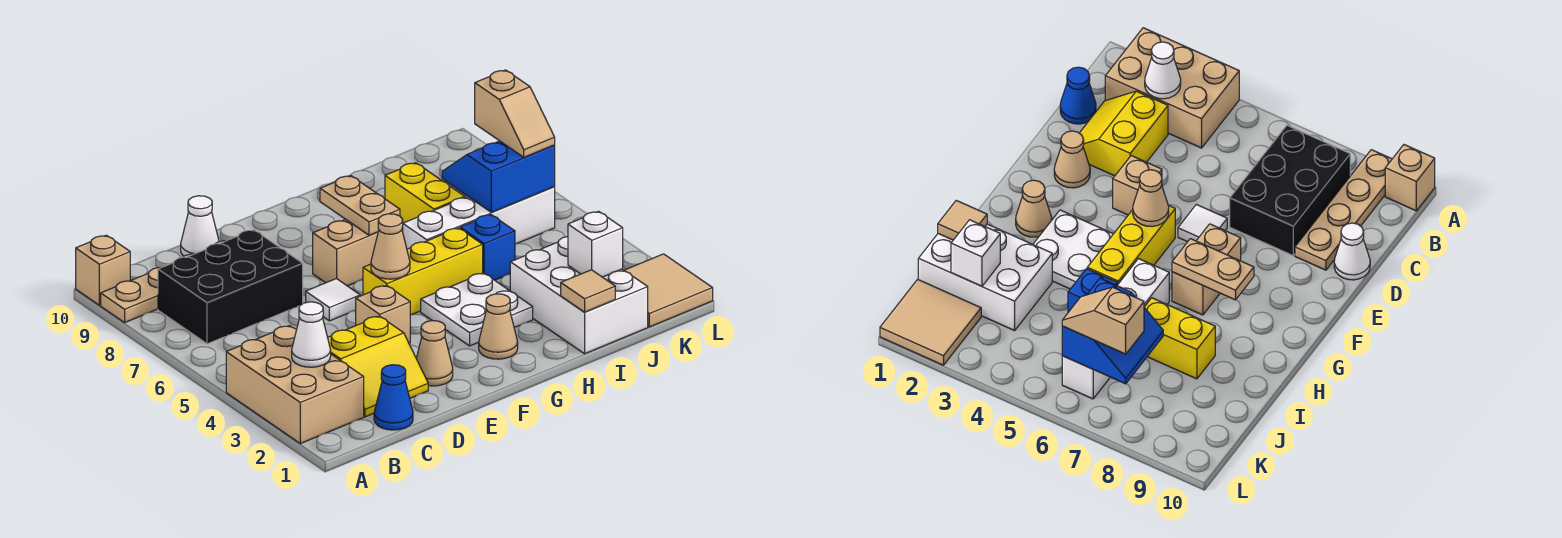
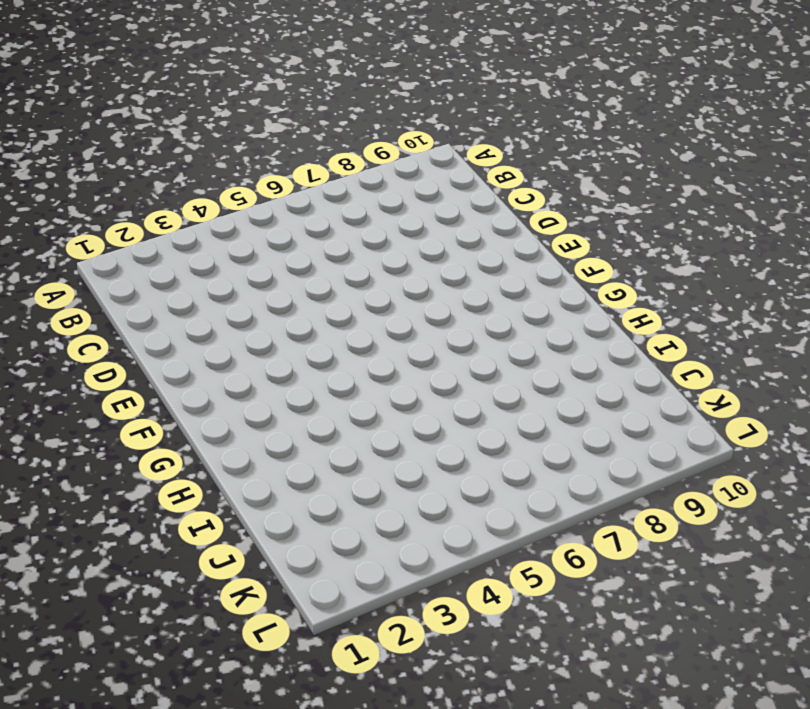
none -> tan 2x3 brick [226,326,364,444]
none -> tan 1x4 plate [101,241,225,323]
none -> tan 1x1 brick [76,235,130,305]

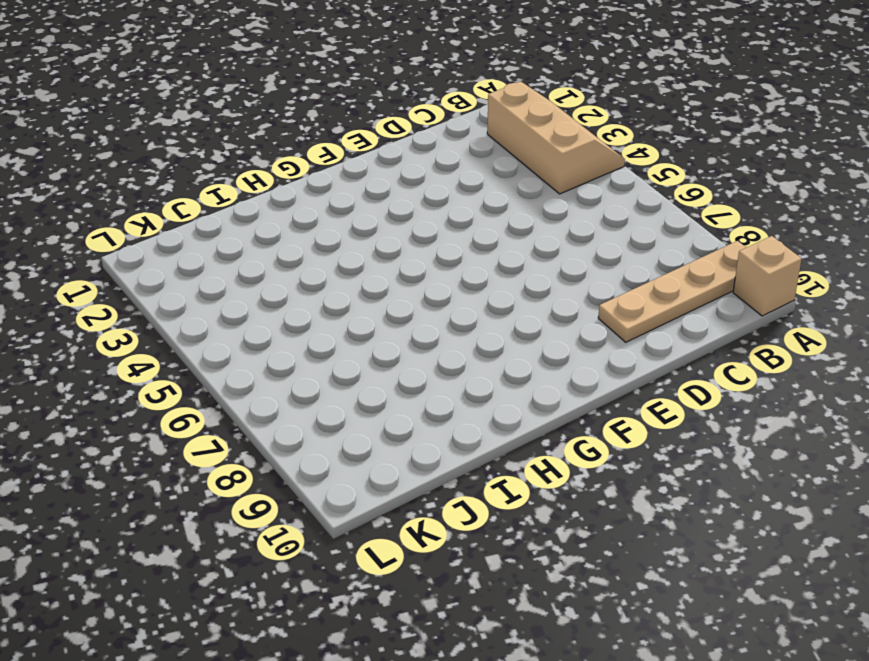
tan 2x3 slope [487,81,625,194] -> tan 2x3 brick [226,326,364,444]
none -> black 2x3 brick [158,230,303,344]
none -> blue 1x1 cone [374,365,413,430]
none -> yellow 2x2 slope [328,316,428,417]

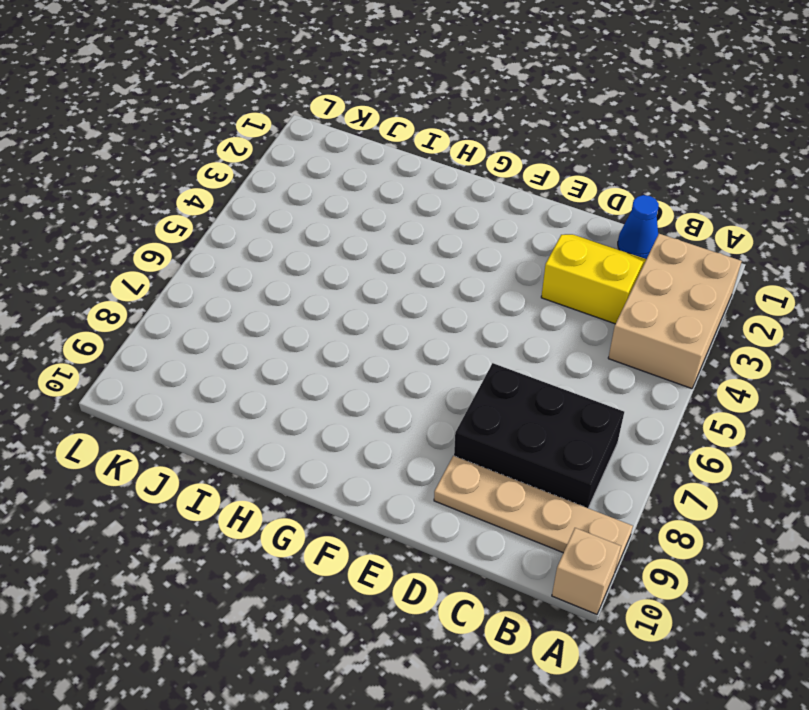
none -> white 1x1 cone [181,196,219,256]
none -> tan 1x1 cone [416,321,453,386]
none -> tan 1x1 brick [355,285,410,343]

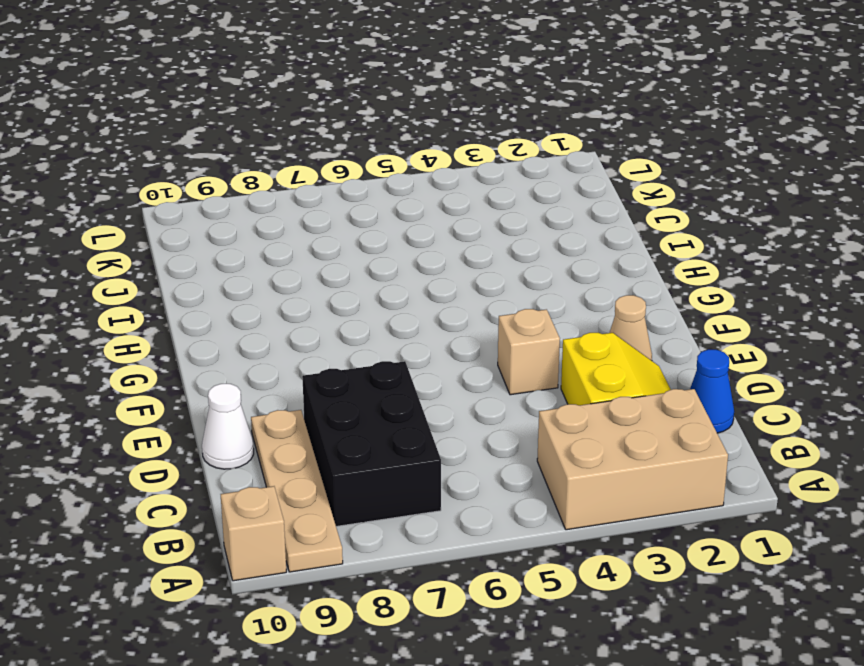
none -> white 1x1 tile [306,279,360,321]
none -> yellow 1x3 brick [363,228,483,315]
none -> tan 1x2 brick [313,219,378,286]

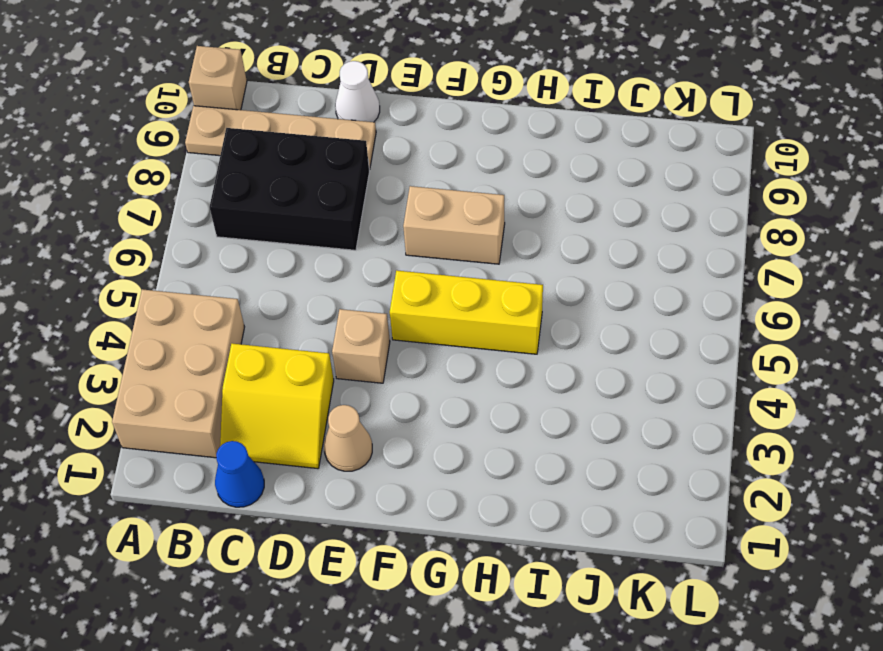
none -> white 1x1 tile [306,279,360,321]
none -> tan 1x1 cone [479,294,518,359]
none -> white 2x2 plate [421,273,533,346]

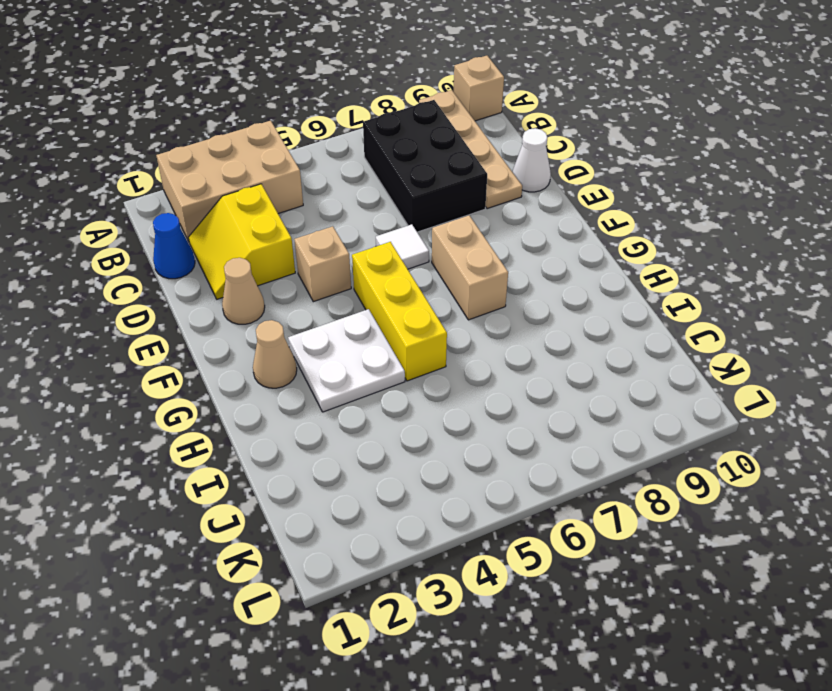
none -> white 1x4 brick [402,187,555,249]
none -> white 2x3 brick [510,237,648,354]
none -> blue 1x1 brick [460,215,515,280]

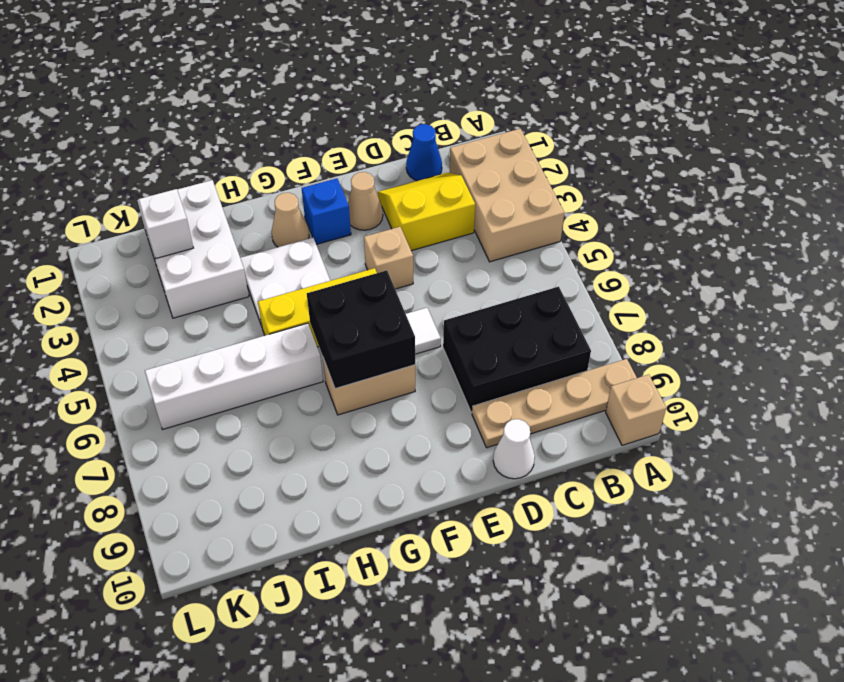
blue 1x1 brick [302,178,351,244] -> blue 1x1 brick moved to [460,215,515,280]
black 2x2 brick [307,270,415,389] -> tan 1x2 plate [320,176,400,235]
none -> yellow 1x2 brick [385,163,465,223]
none -> tan 2x2 tile [624,254,713,327]
none -> white 1x1 cone [292,302,331,367]

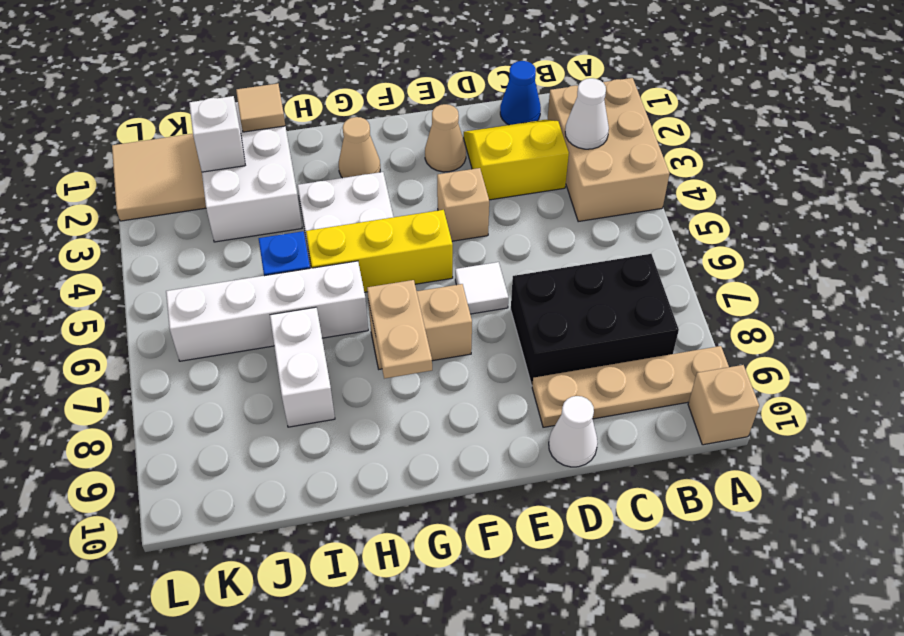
white 1x2 brick [270,307,335,427] -> yellow 1x2 brick [385,163,465,223]
none -> tan 1x1 cone [371,214,410,279]
none -> blue 2x2 slope [442,141,555,212]
none -> tan 1x2 slope [475,70,555,157]

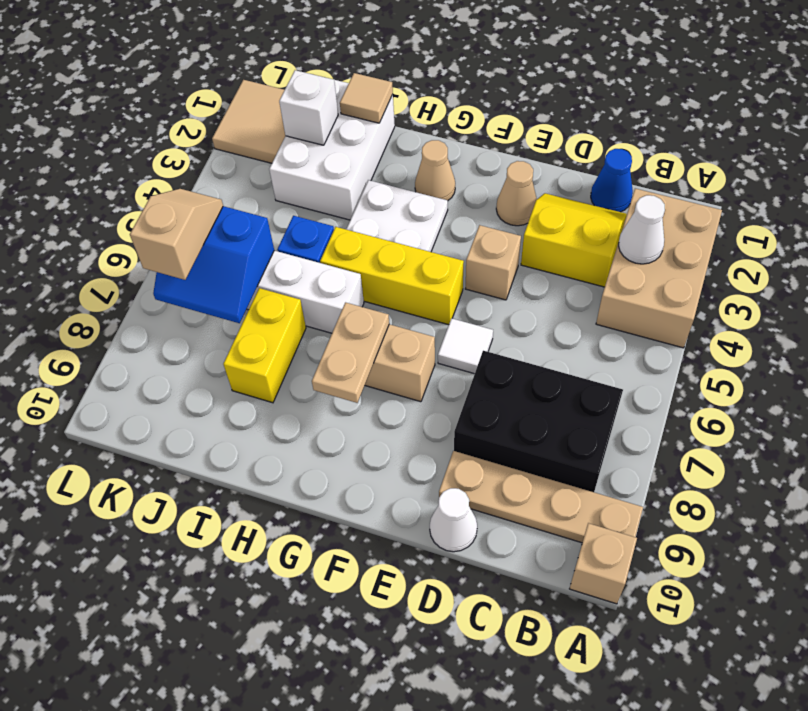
none -> tan 1x1 cone [371,214,410,279]

